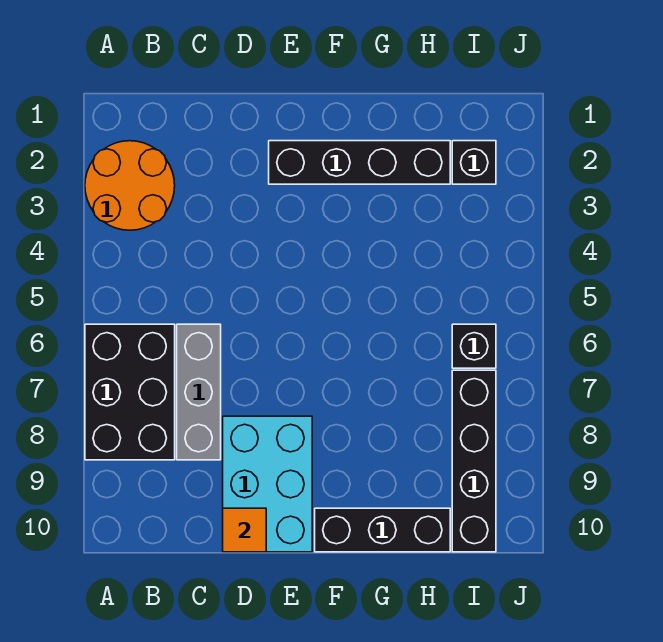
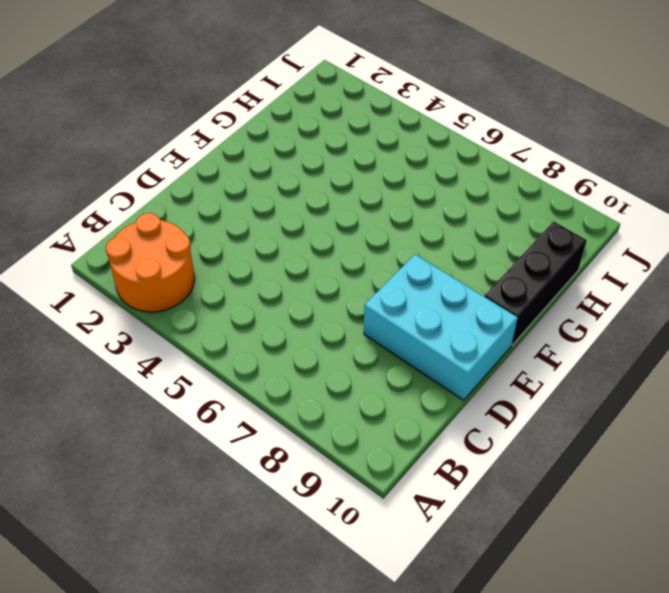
none -> black 2x3 brick [85,324,175,460]
none -> grey 1x3 brick [177,324,221,460]

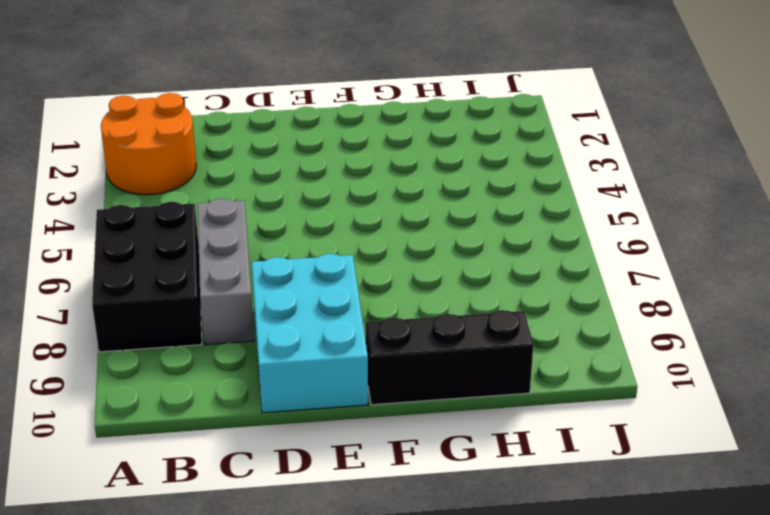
none -> black 1x4 brick [269,141,450,184]
none -> black 1x1 brick [452,141,496,184]

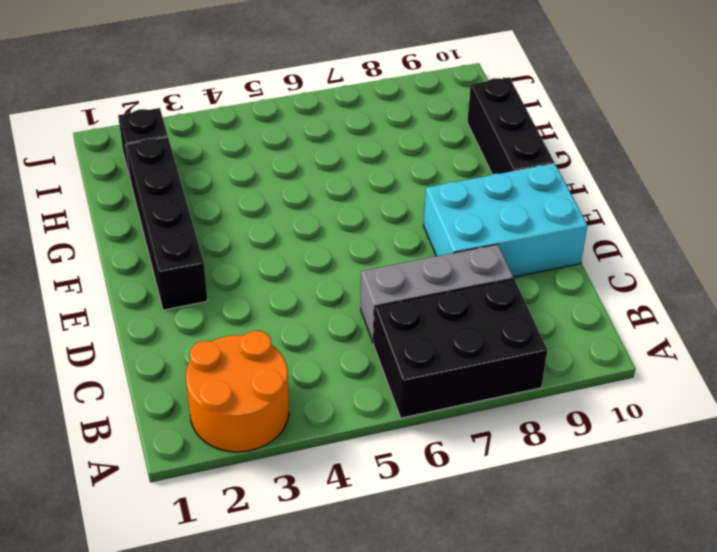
none -> black 1x1 brick [452,324,496,368]
none -> black 1x4 brick [452,370,496,552]

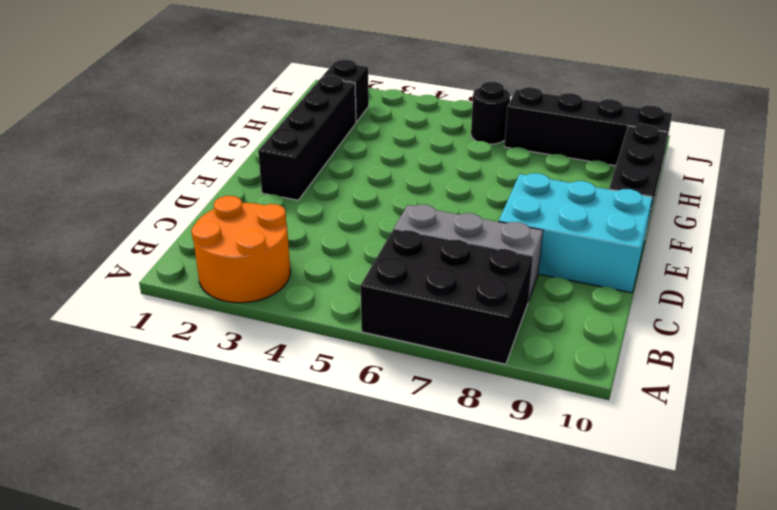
black 1x1 round brick [471,82,510,144] -> black 1x1 brick [452,324,496,368]
none -> orange 1x1 tile [223,508,266,552]

